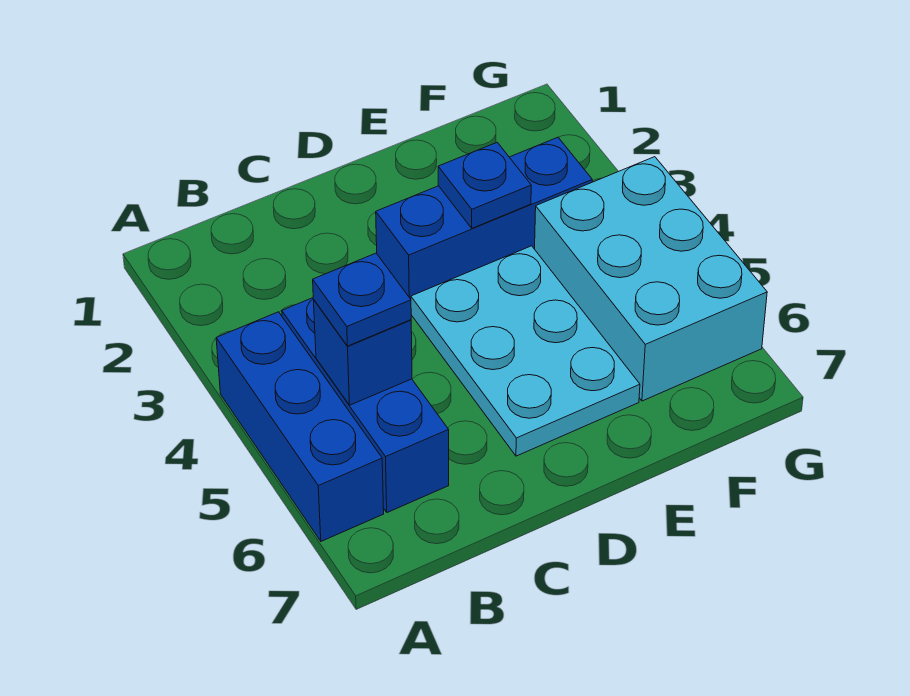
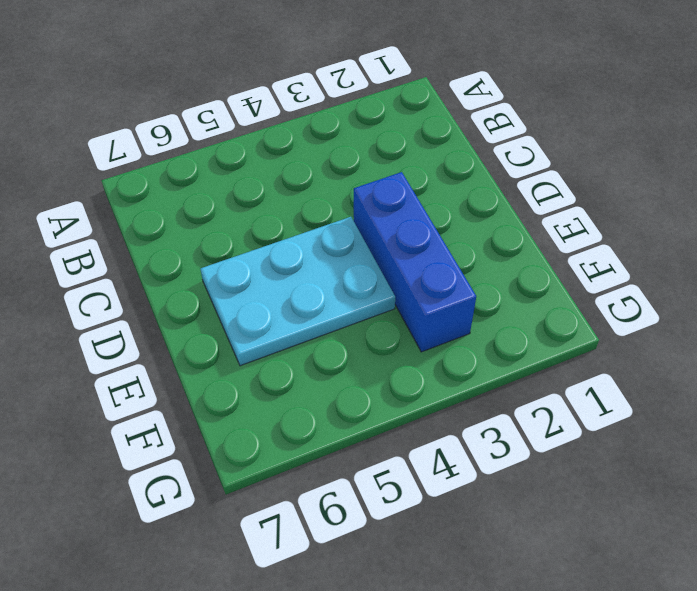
none -> blue 1x3 brick [216,312,384,541]
none -> blue 1x3 brick [282,298,449,513]

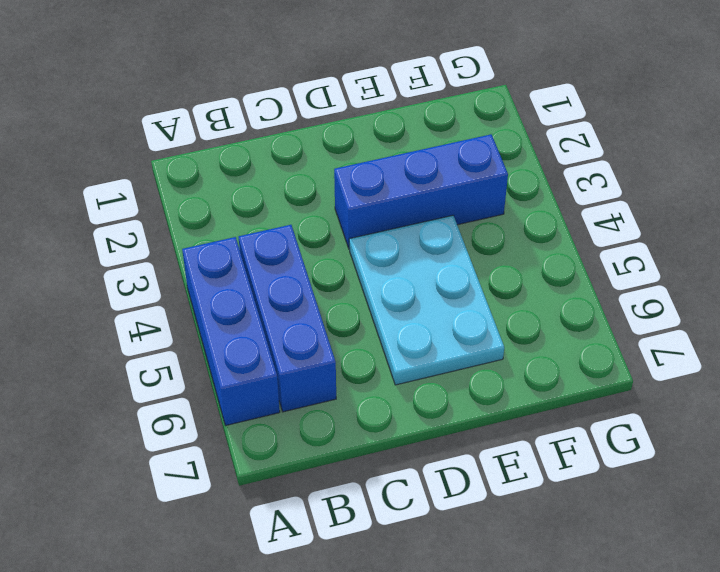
none -> cyan 2x3 brick [535,157,767,401]
none -> blue 1x1 brick [314,300,412,405]

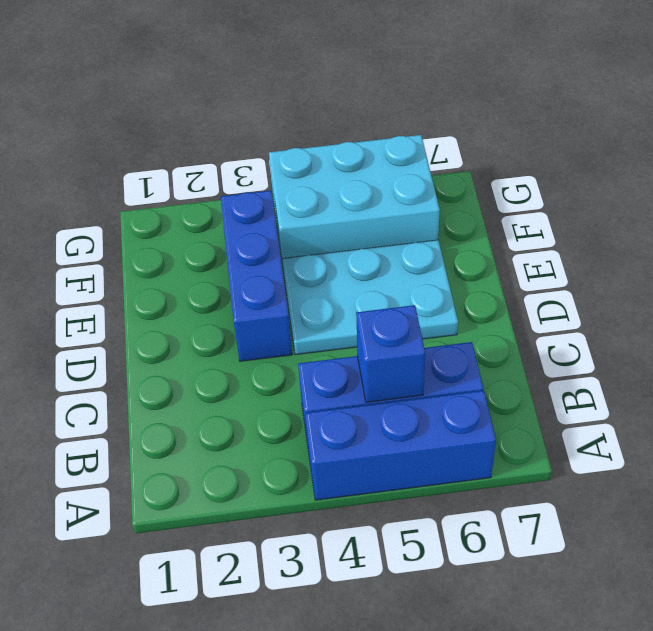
none -> blue 1x1 plate [438,142,531,228]
none -> blue 1x1 plate [313,253,411,346]

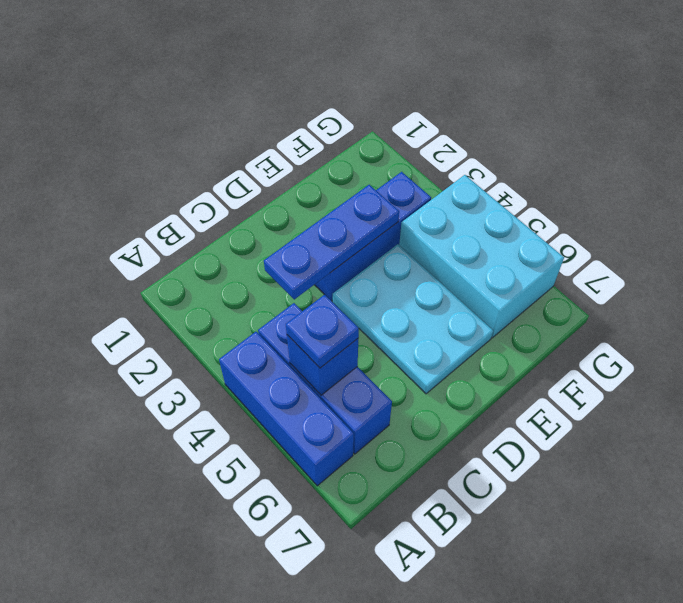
blue 1x3 plate [264,185,399,300] -> blue 1x1 plate [438,142,531,228]

